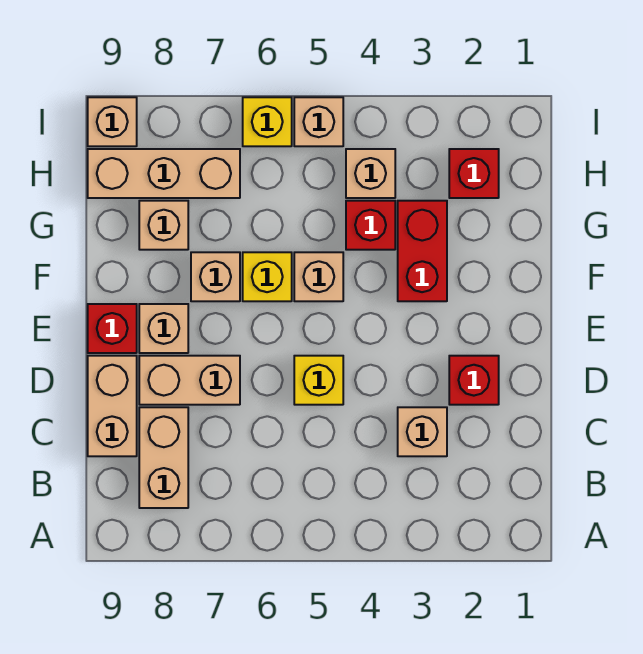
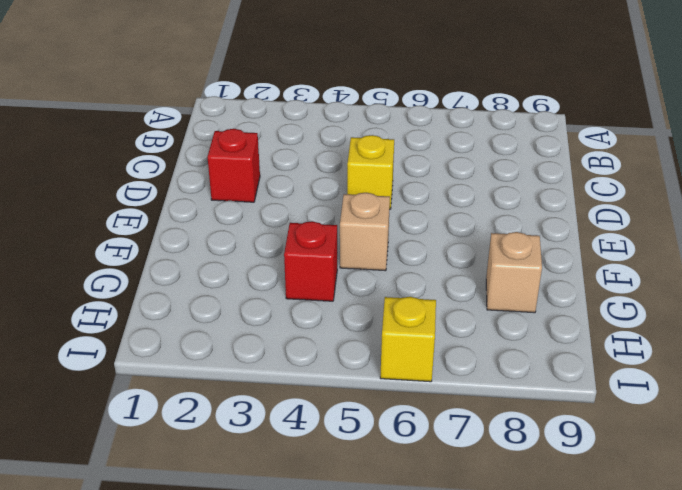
none -> tan 1x2 brick [139,407,188,508]
none -> tan 1x1 brick [398,407,447,456]
none -> tan 1x2 brick [88,356,137,456]

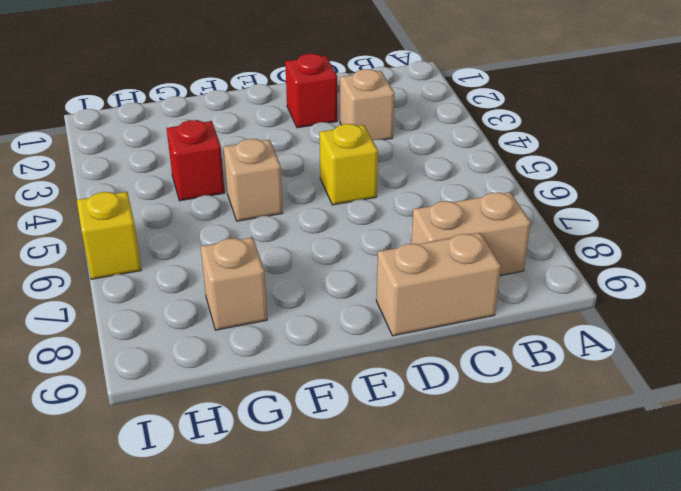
none -> tan 1x2 brick [139,356,240,405]
none -> tan 1x1 brick [139,304,188,353]
none -> red 1x1 brick [88,304,137,353]

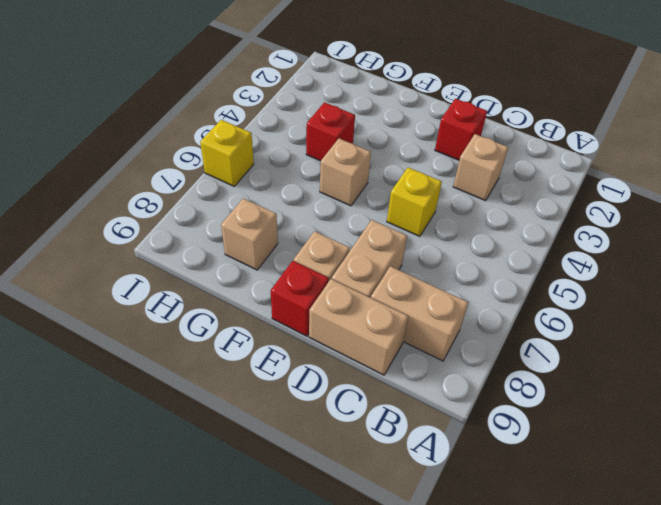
none -> red 1x2 brick [398,201,447,301]
none -> yellow 1x1 brick [243,252,292,301]
none -> tan 1x1 brick [191,252,240,301]

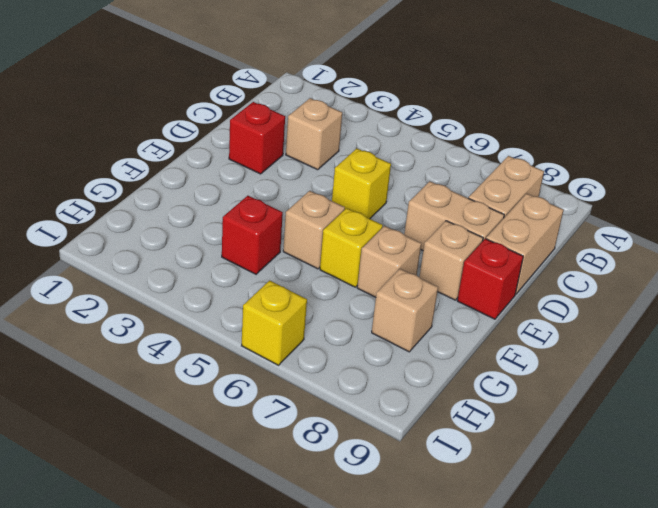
none -> red 1x2 brick [398,201,447,301]
none -> red 1x1 brick [449,149,499,198]
none -> tan 1x1 brick [346,149,395,198]

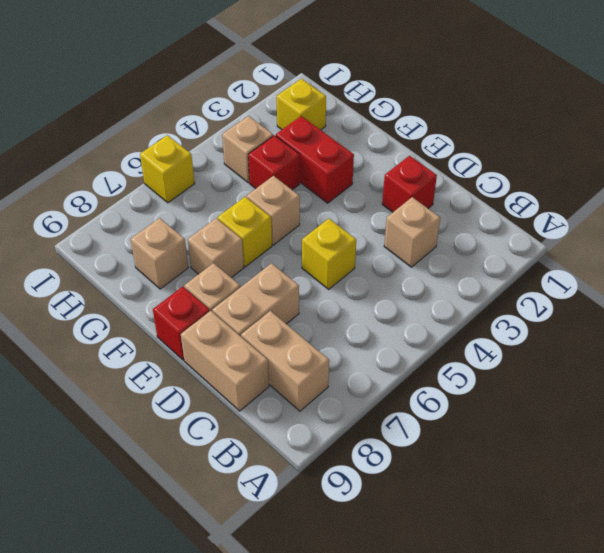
yellow 1x1 brick [277,79,326,130] -> red 1x1 brick [449,149,499,198]
none -> tan 1x3 brick [88,149,240,198]
none -> tan 1x1 brick [294,97,343,146]
none -> tan 1x1 brick [88,97,137,146]

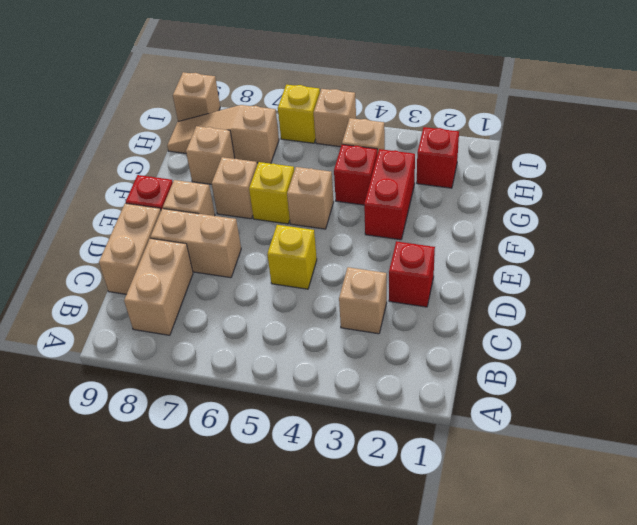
tan 1x3 slope [167,105,279,164] -> tan 1x3 brick [88,149,240,198]

